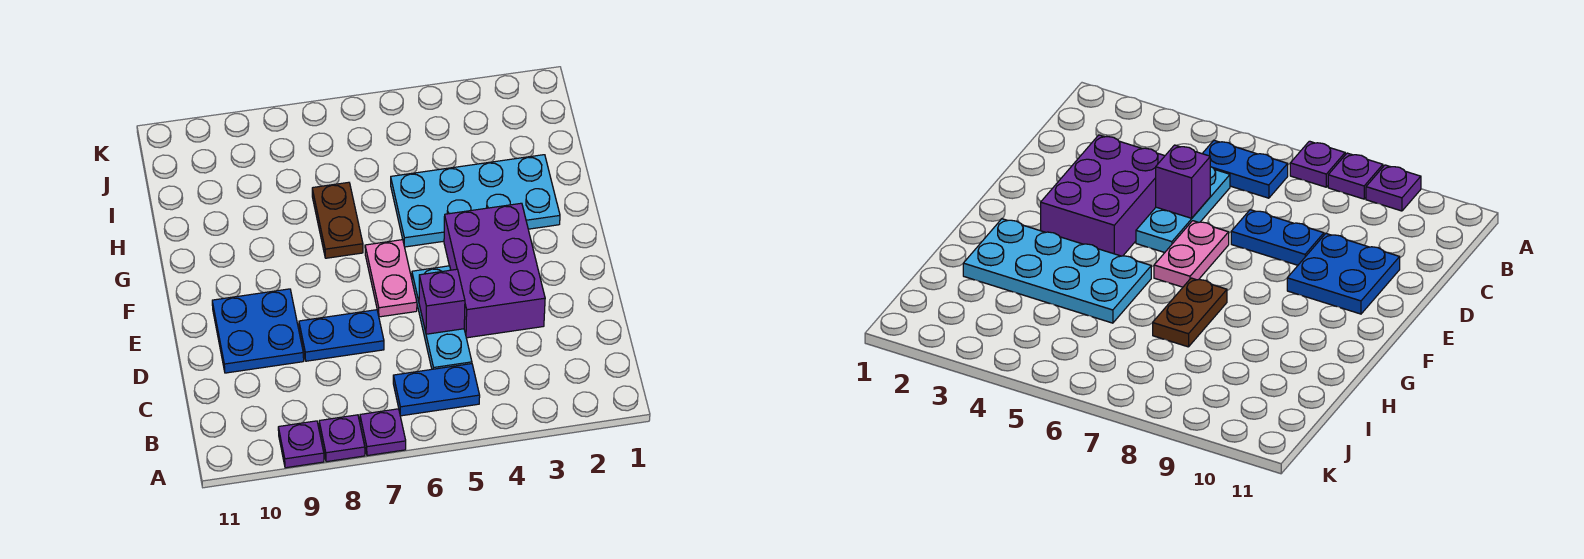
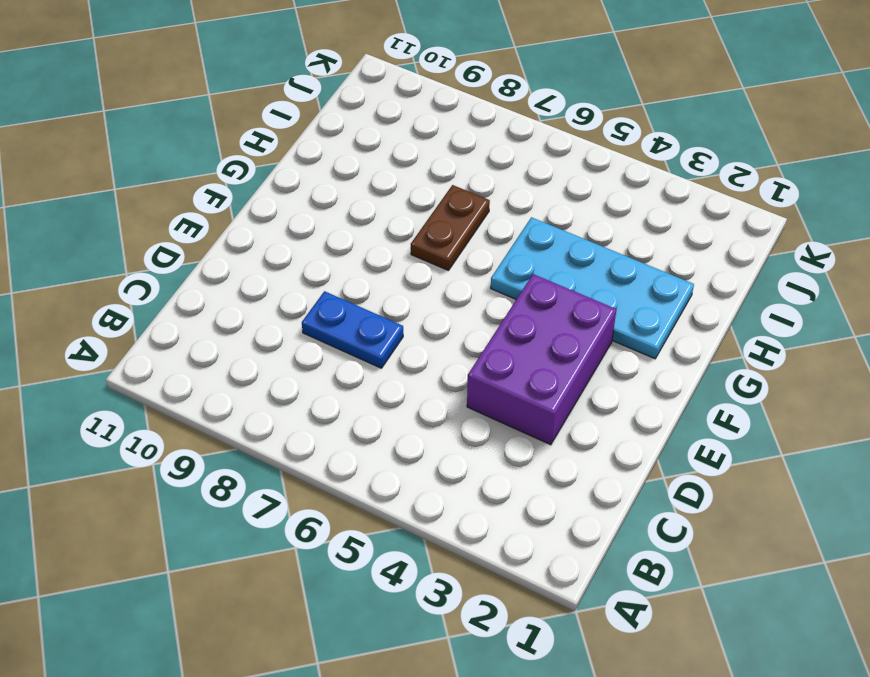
none -> purple 1x1 plate [360,409,406,456]
none -> purple 1x1 plate [319,415,365,462]
none -> purple 1x1 plate [278,421,324,468]

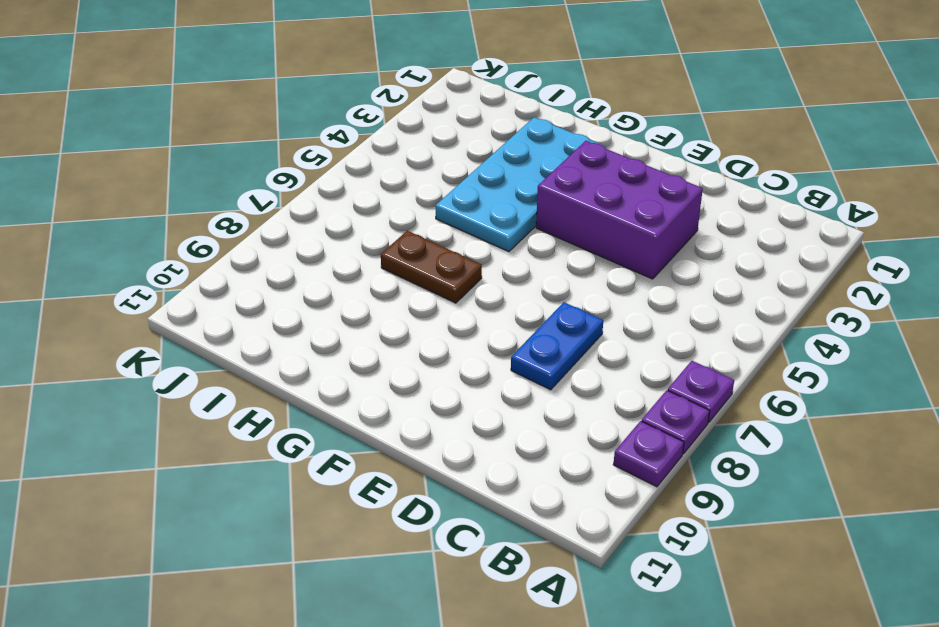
none -> blue 1x2 plate [393,364,480,416]
none -> cyan 1x3 plate [412,266,472,369]
none -> blue 2x2 plate [212,289,304,373]

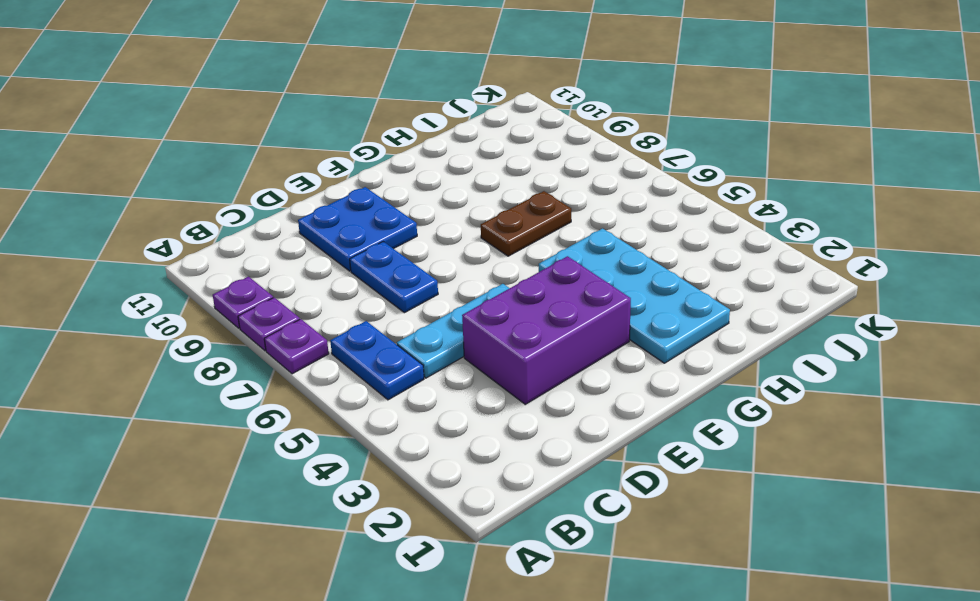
none -> pink 1x2 plate [365,240,417,317]
none -> purple 1x1 brick [419,269,465,334]

